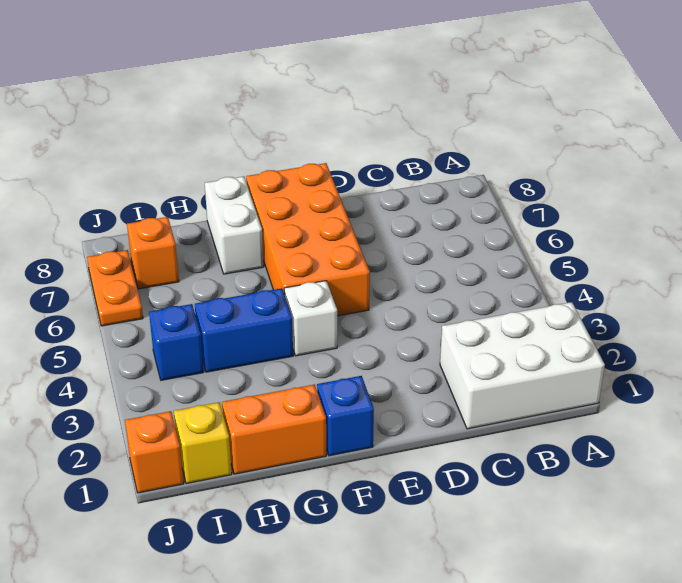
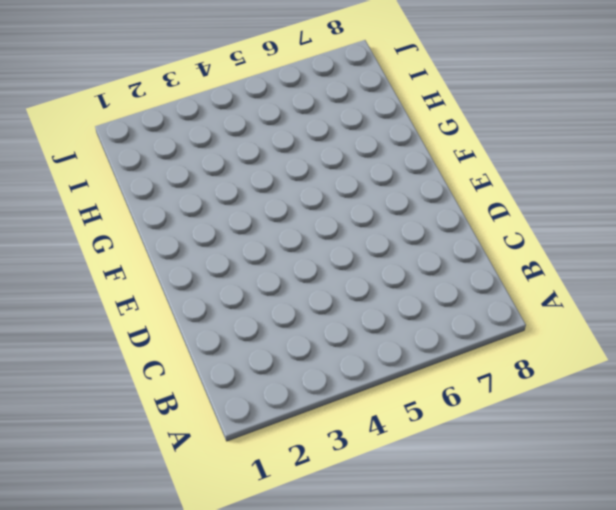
none -> white 2x3 brick [440,302,605,429]
none -> orange 2x4 brick [246,163,370,316]
none -> blue 1x1 brick [317,376,374,456]

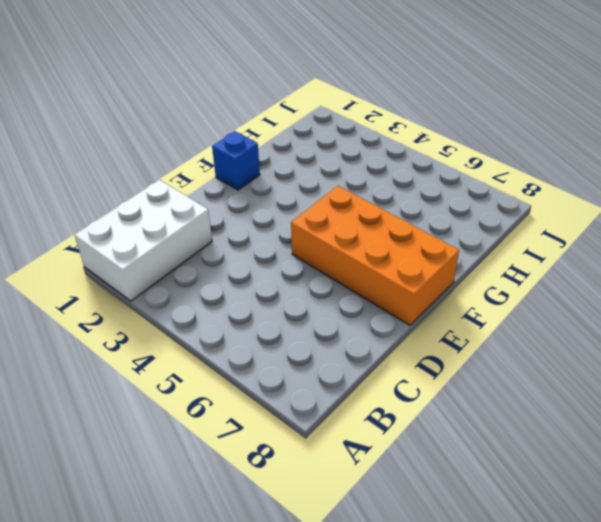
none -> white 1x1 brick [284,281,337,356]
none -> orange 1x2 brick [222,384,326,474]
none -> blue 1x2 brick [195,288,293,372]

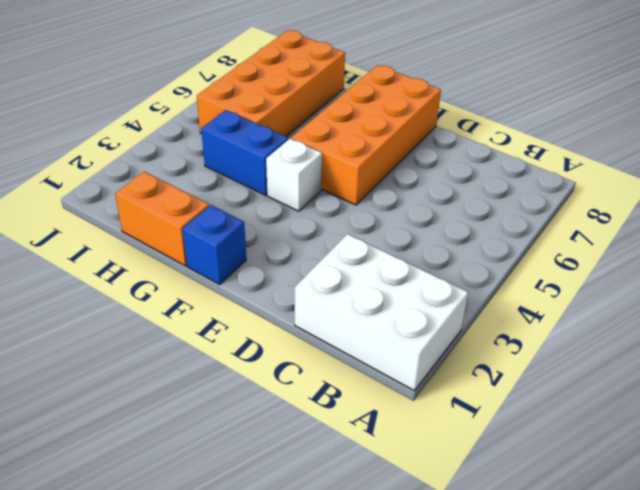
orange 2x4 brick [197,30,345,136] -> orange 1x1 brick [127,217,179,289]
none -> white 1x2 brick [205,176,264,274]
none -> yellow 1x1 brick [174,402,232,484]
none -> blue 1x1 brick [149,304,204,380]

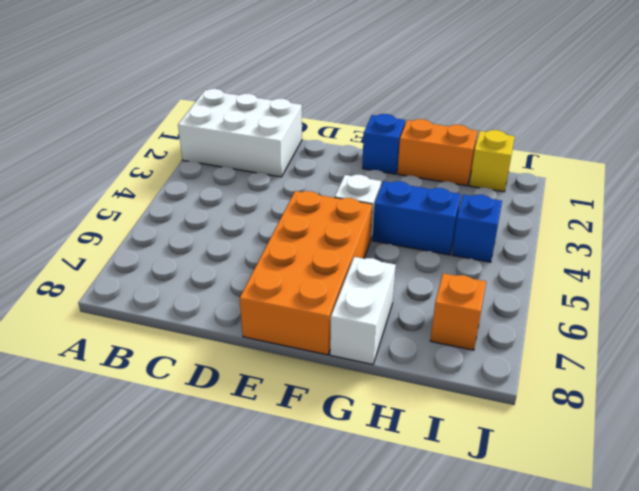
none -> orange 1x1 brick [125,411,184,493]
none -> orange 1x2 plate [87,250,143,326]

